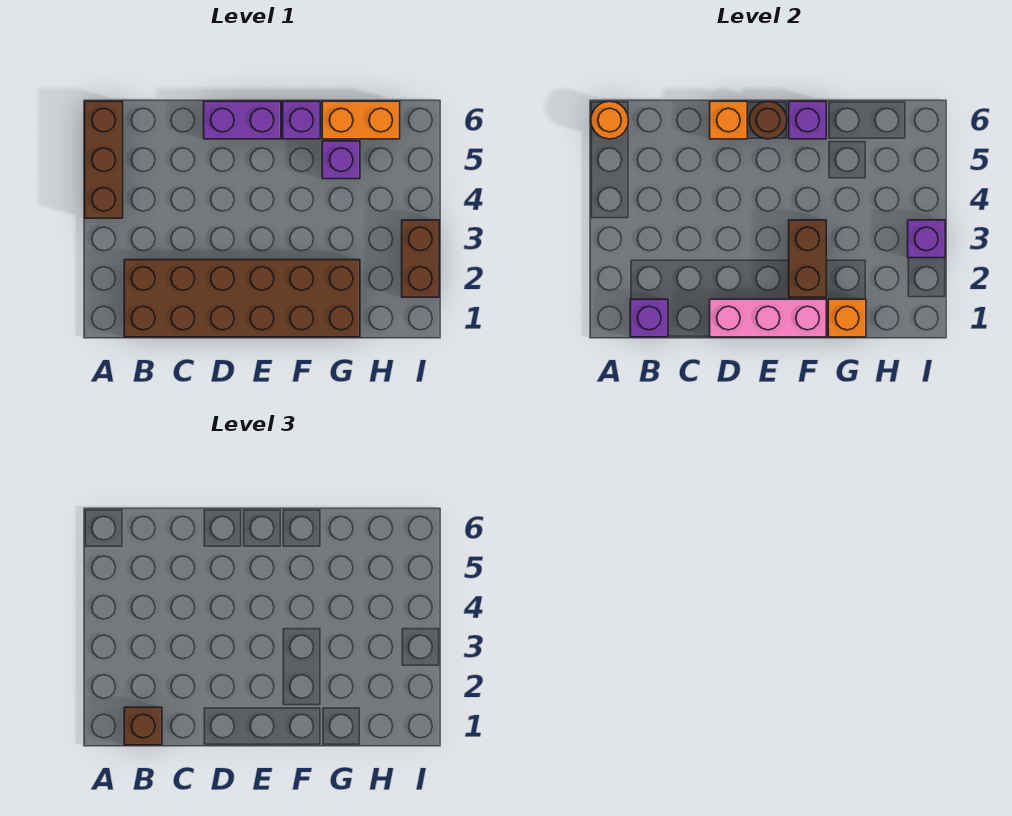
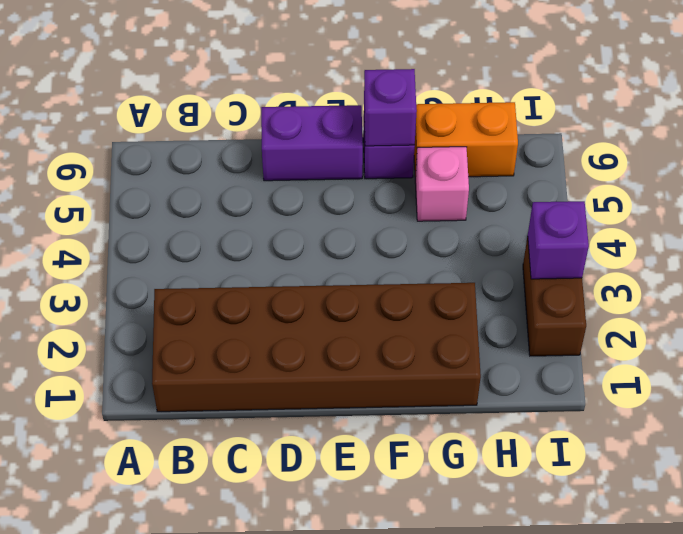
pink 1x1 brick [415,147,469,221] -> purple 1x1 brick [322,141,360,179]
none -> brown 1x3 brick [85,101,123,218]
none -> orange 1x1 round brick [591,101,628,139]
none -> purple 1x1 brick [630,299,668,337]

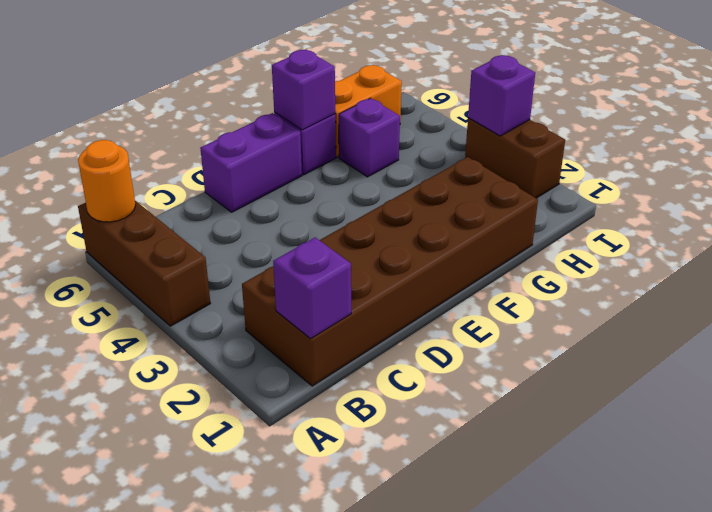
none -> pink 1x3 brick [710,299,826,337]
none -> orange 1x1 brick [710,101,747,139]
none -> brown 1x1 round brick [749,101,787,139]

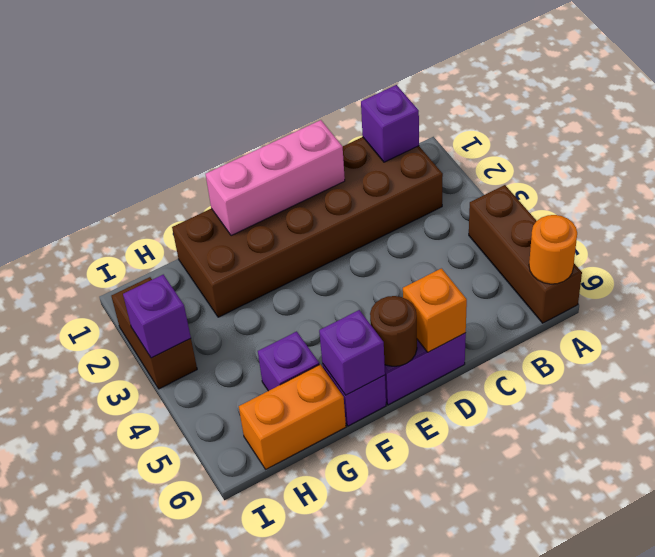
none -> brown 1x2 brick [789,220,826,297]
none -> orange 1x1 brick [828,299,866,337]
none -> brown 1x1 brick [124,707,162,745]

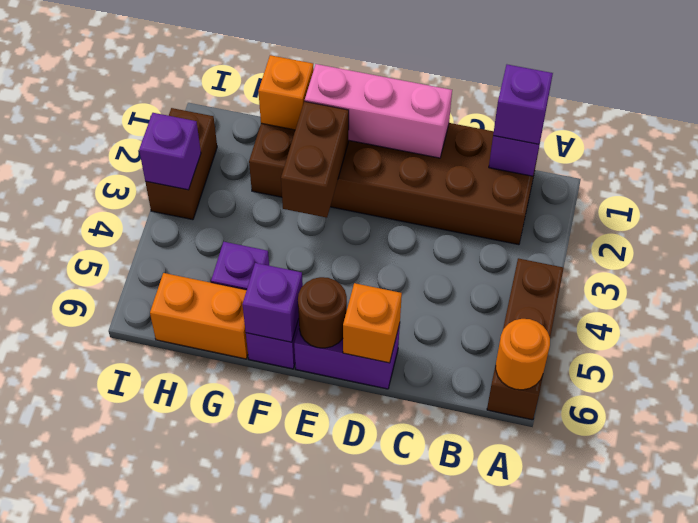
purple 1x1 brick [493,65,553,144] -> brown 1x1 brick [124,707,162,745]

